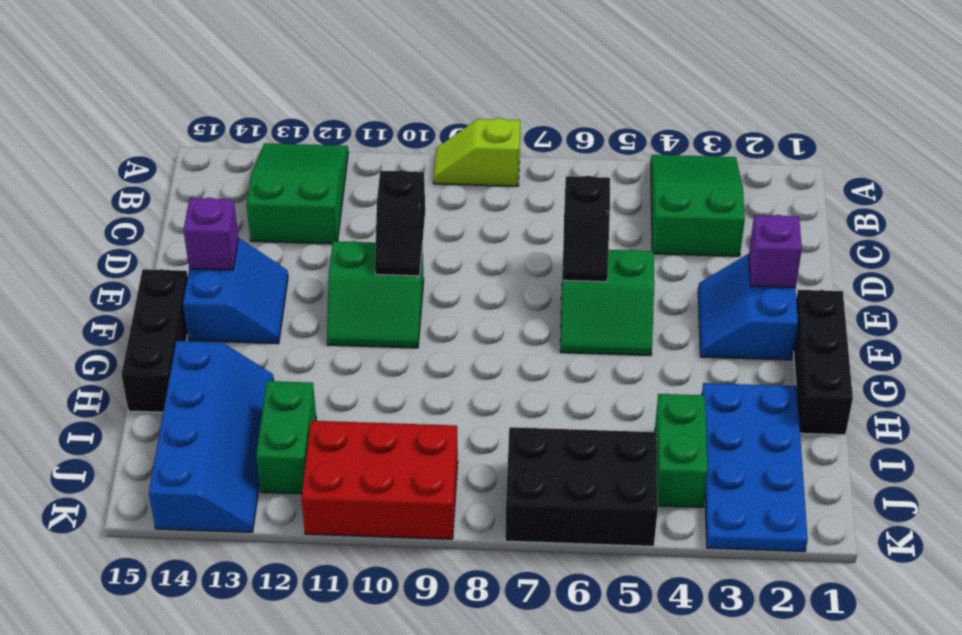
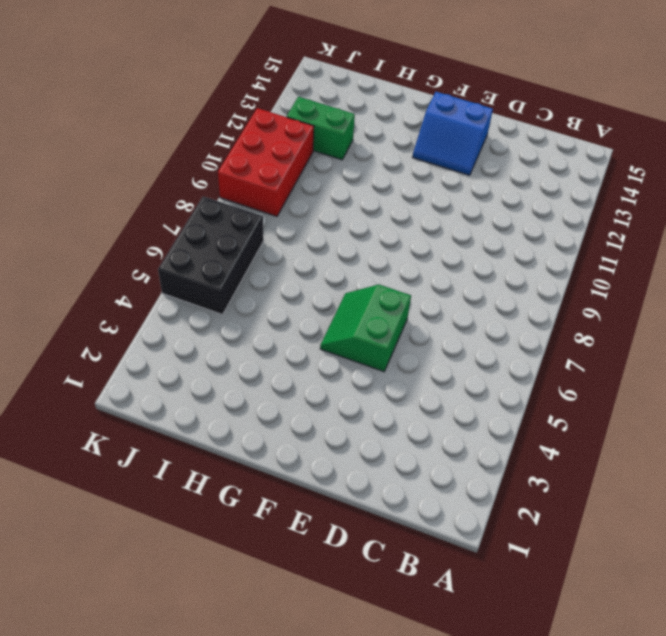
none -> green 2x3 slope [651,155,745,256]
none -> lime 1x2 slope [434,118,520,186]
none -> green 2x3 slope [246,143,348,244]

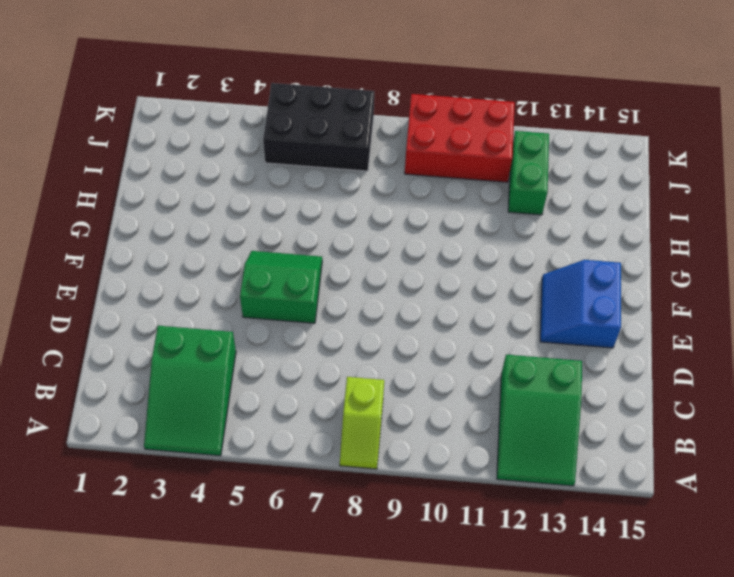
lime 1x2 slope [340,377,384,469] -> lime 1x2 slope turned to [434,118,520,186]
none -> blue 2x2 slope [698,254,798,360]
none -> green 2x2 slope [327,241,424,348]
none -> black 1x3 brick [794,290,853,435]

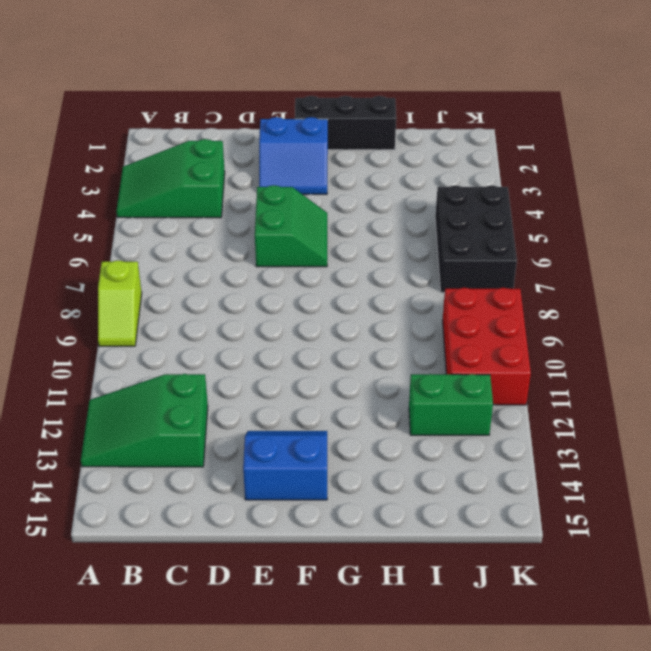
none -> green 2x2 slope [327,241,424,348]
none -> black 1x3 brick [121,269,188,412]
none -> blue 2x4 plate [702,383,808,552]

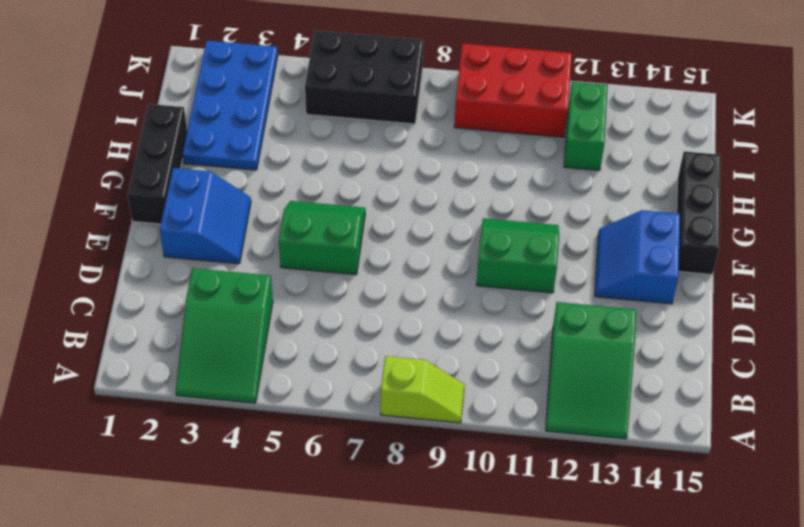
none -> blue 2x4 slope [149,341,274,532]
none -> green 1x2 brick [655,394,708,508]
none -> black 1x2 slope [563,176,610,282]

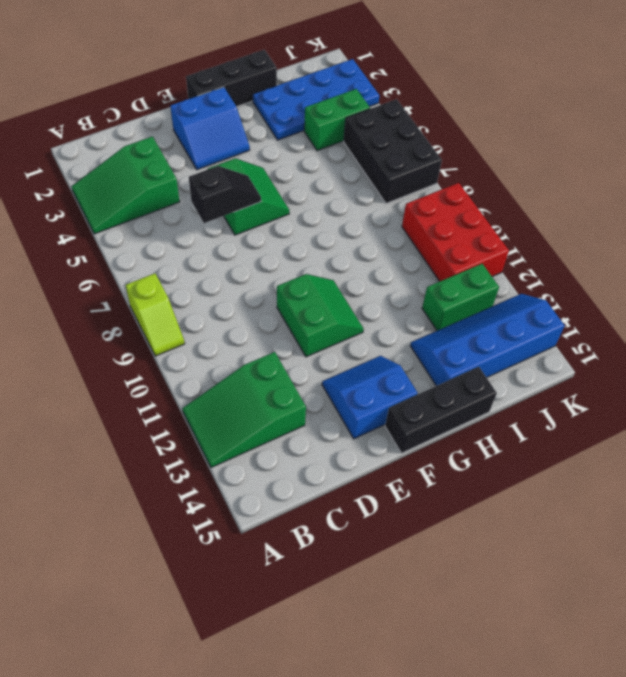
none -> black 1x2 slope [375,170,425,276]
none -> purple 1x1 brick [749,215,802,288]
none -> purple 1x1 brick [183,198,238,270]

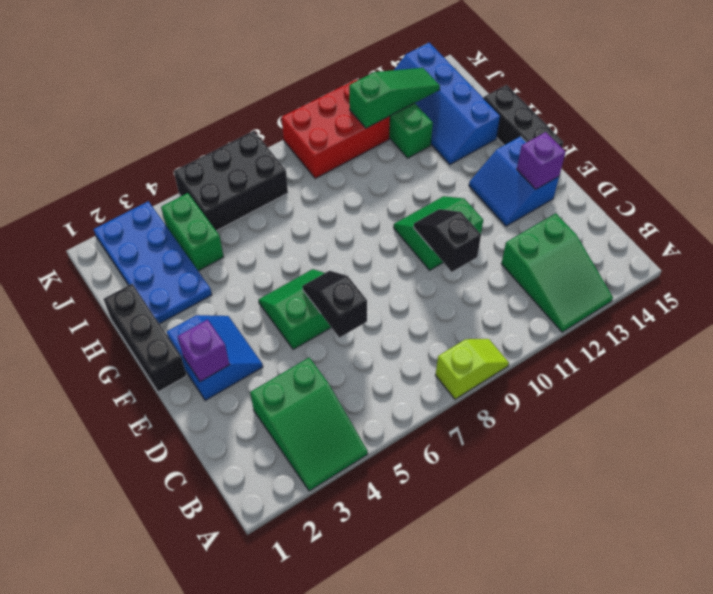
green 1x3 slope [349,68,440,128] -> none

